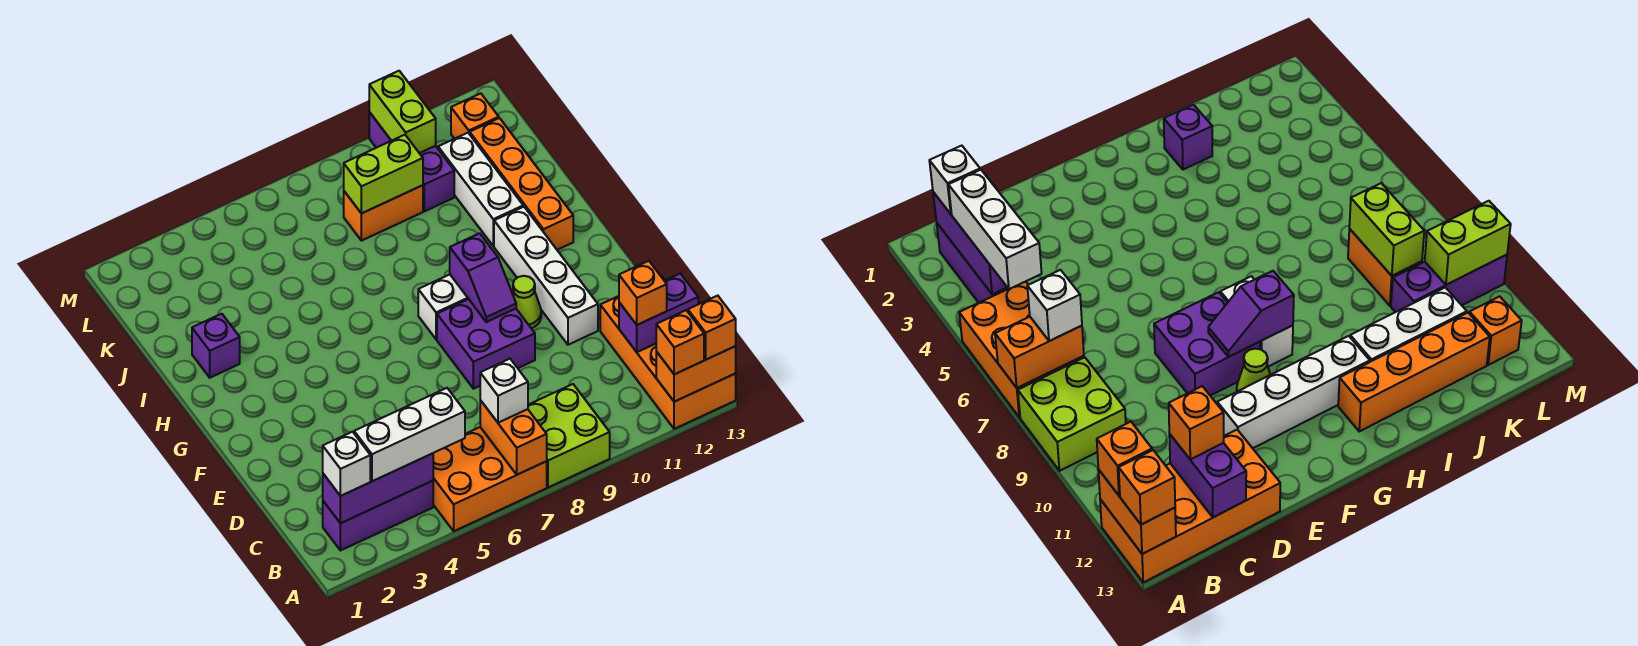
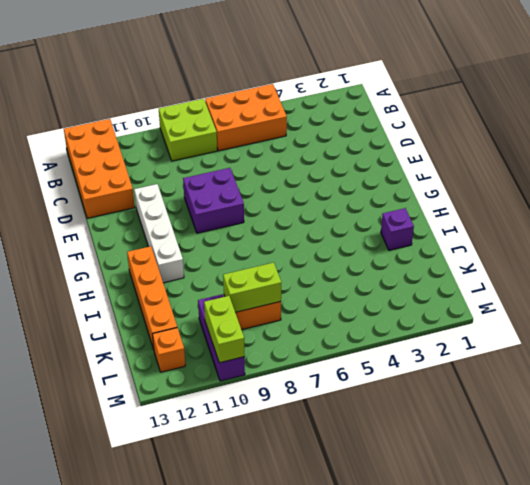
none -> purple 1x3 brick [323,481,433,551]
none -> lime 1x1 cone [512,276,541,328]
none -> white 1x2 brick [418,275,468,339]

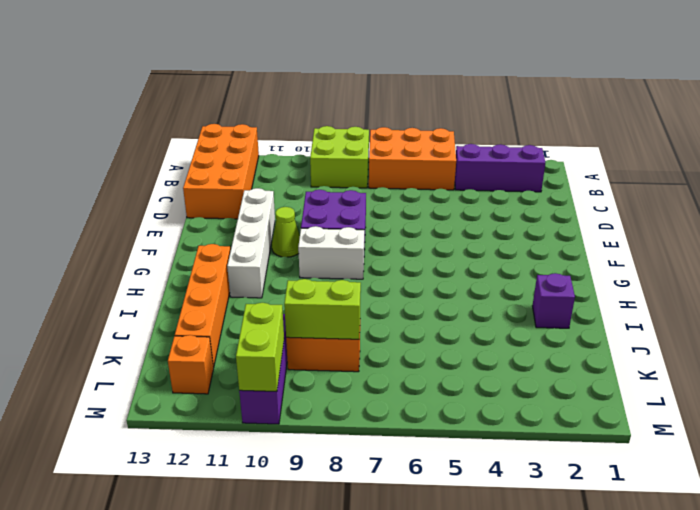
none -> white 1x3 brick [438,133,523,246]
none -> orange 1x2 brick [480,400,547,475]
none -> orange 1x2 brick [656,346,736,402]

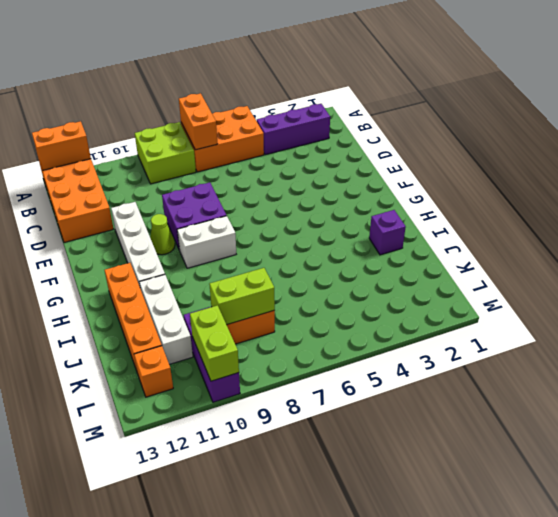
none -> purple 1x3 brick [323,453,433,523]
none -> purple 1x2 brick [619,274,698,352]
none -> purple 1x2 slope [450,233,516,322]

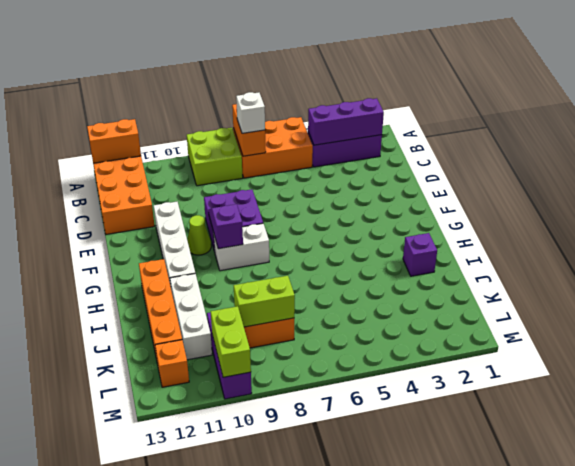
none -> purple 1x2 brick [619,274,698,352]
none -> orange 1x1 brick [656,310,704,374]
none -> orange 1x1 brick [688,296,736,360]

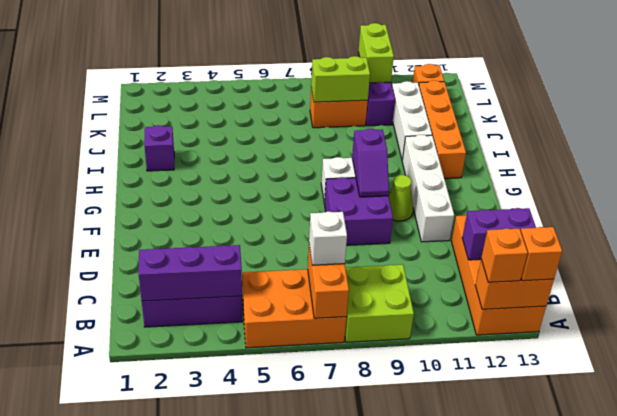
none -> white 1x1 brick [323,432,370,496]
none -> white 1x3 brick [354,388,465,481]
none -> orange 1x1 brick [619,261,667,325]

